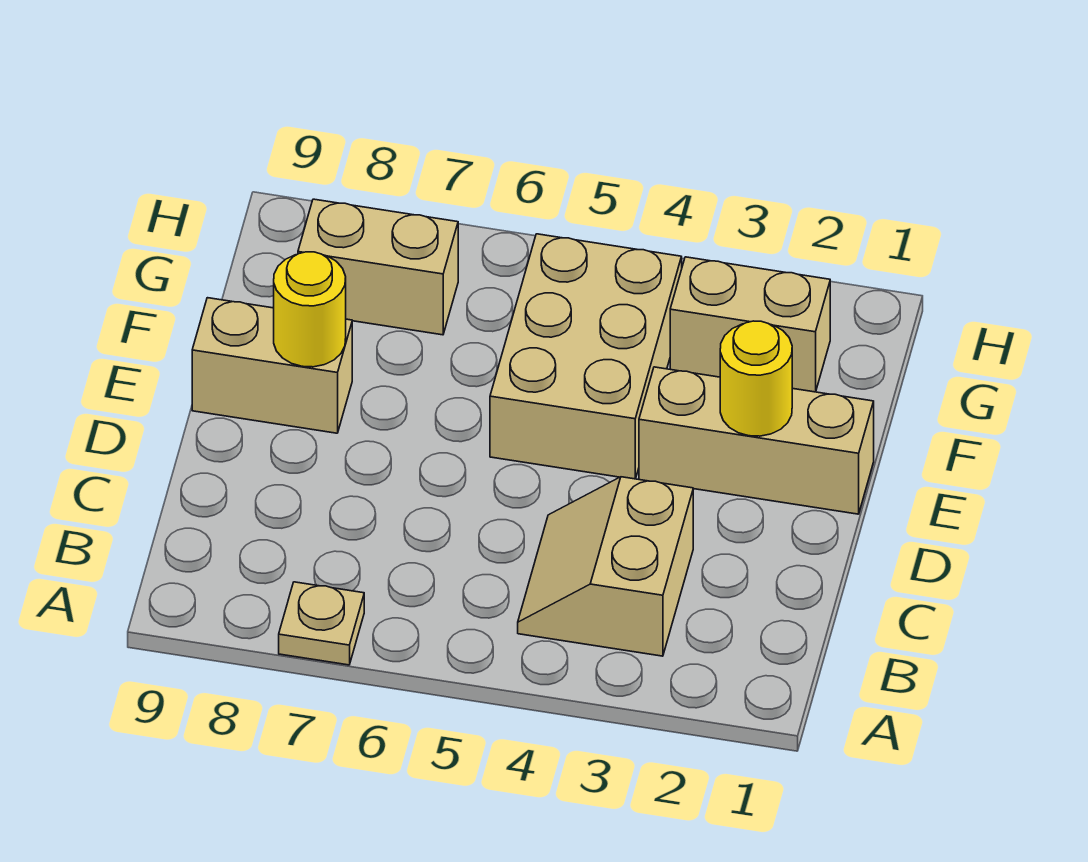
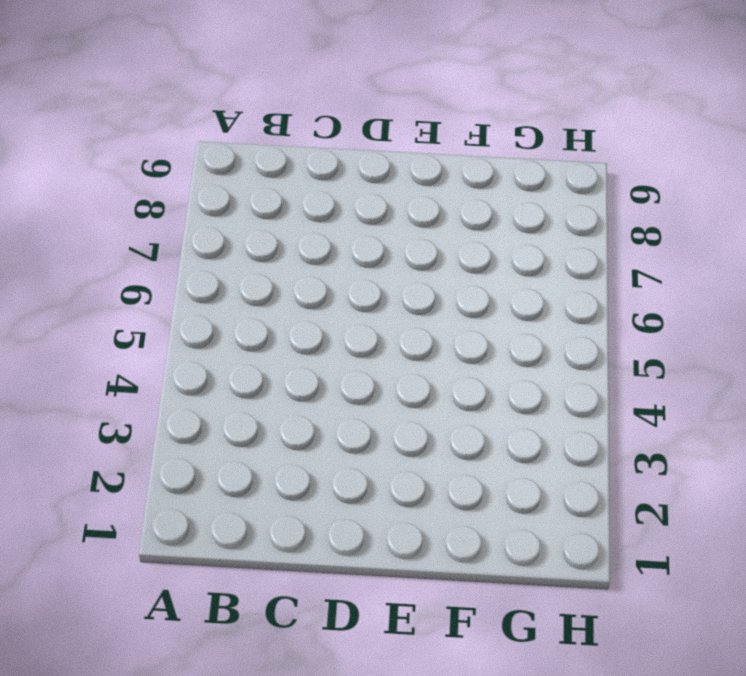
none -> tan 1x1 plate [279,582,364,665]
none -> tan 2x2 slope [518,477,693,656]

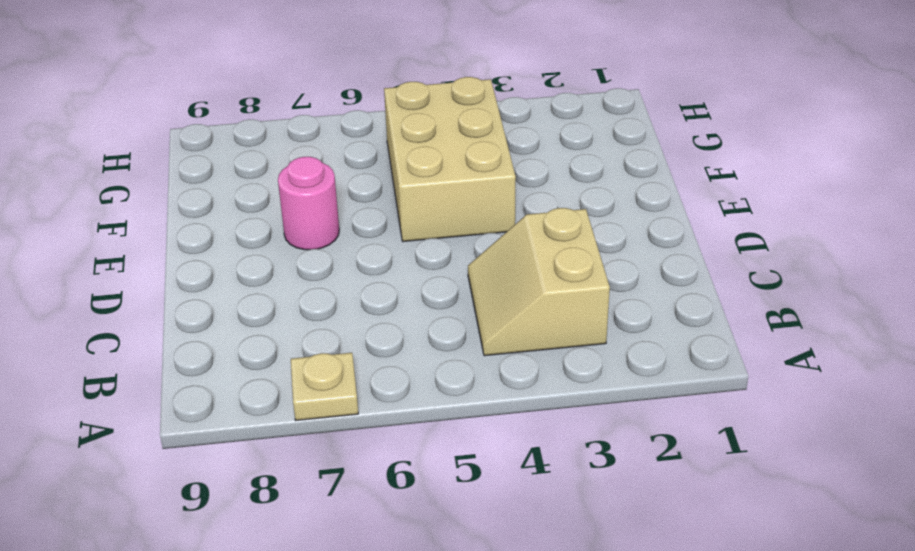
pink 1x1 round brick [278,157,339,250] -> none
none -> tan 1x3 brick [639,367,874,514]
none -> tan 1x2 brick [192,298,352,433]

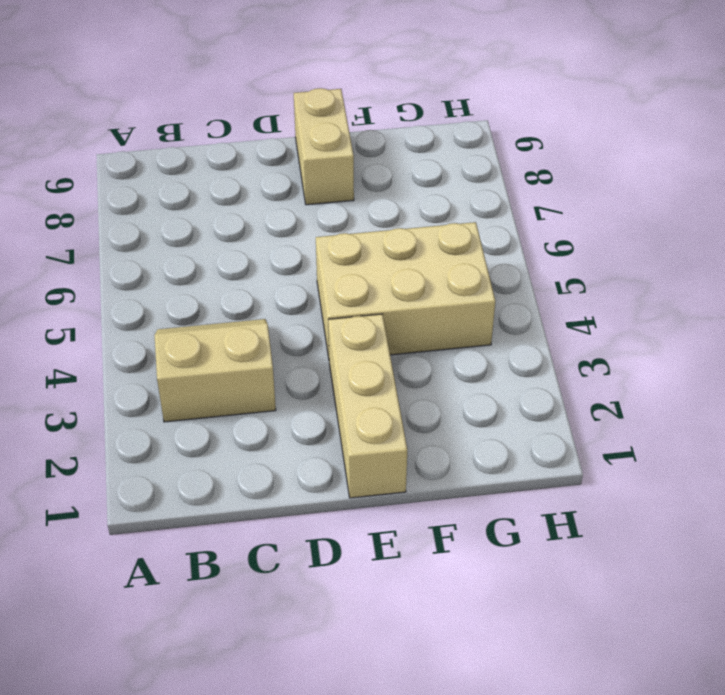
none -> tan 1x1 plate [279,582,364,665]
none -> tan 1x2 brick [670,257,830,392]

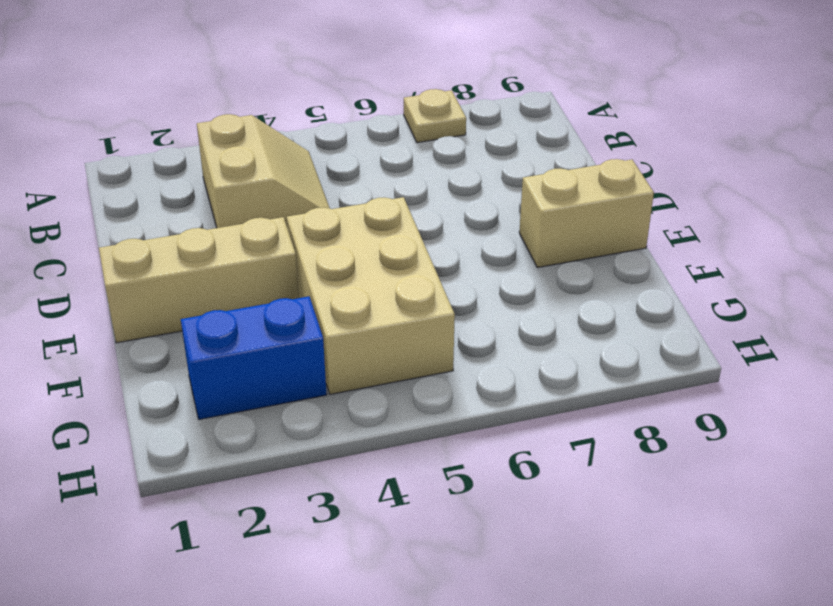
blue 1x2 brick [181,297,327,419] -> tan 1x2 brick [670,257,830,392]
none -> tan 1x2 brick [298,199,458,335]
none -> yellow 1x1 round brick [720,321,792,436]

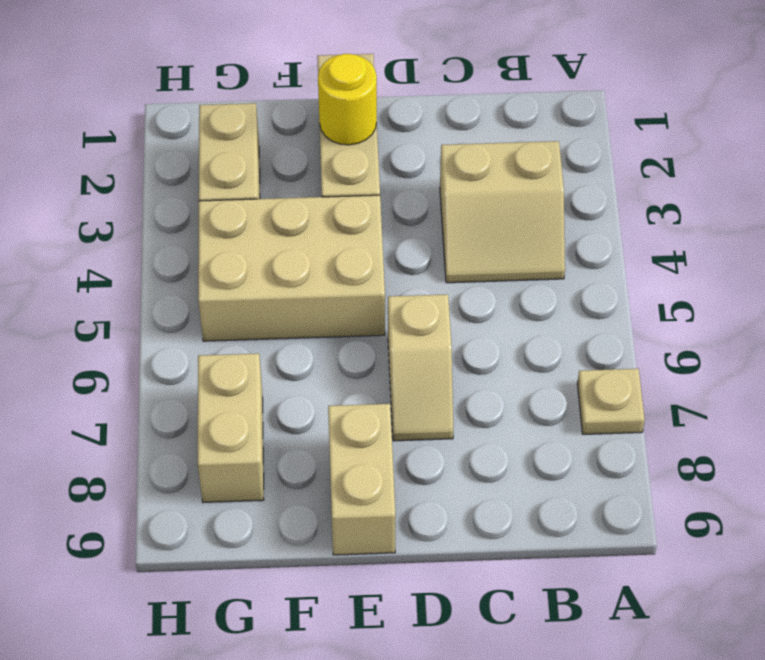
tan 1x2 slope [388,294,453,441] -> none
none -> yellow 1x1 round brick [274,252,346,367]

